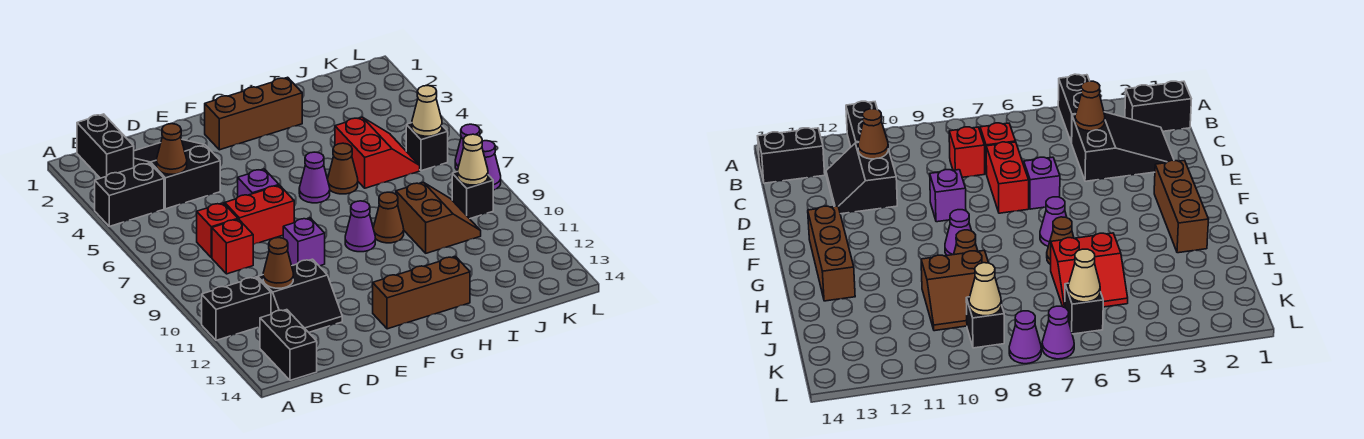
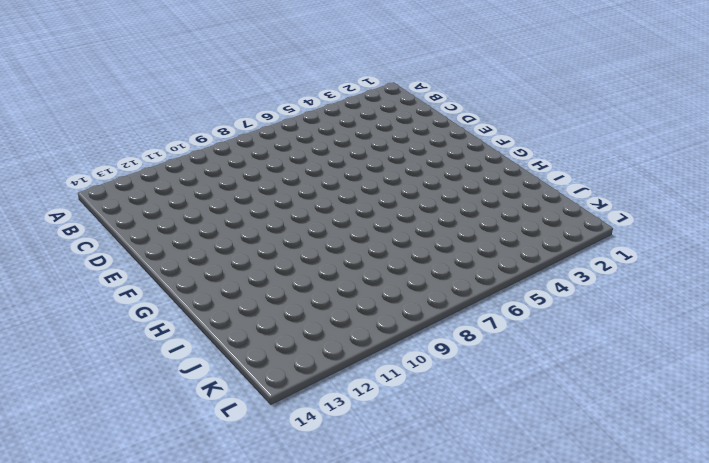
none -> black 1x2 brick [95,163,164,226]
none -> black 1x2 brick [202,277,271,340]
none -> black 1x2 brick [77,114,134,178]

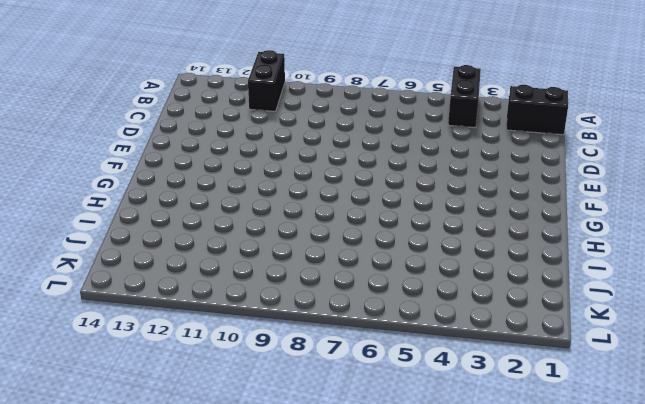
none -> black 1x2 brick [260,310,317,380]
none -> black 2x3 slope [134,140,220,209]
none -> red 1x1 brick [197,203,238,258]

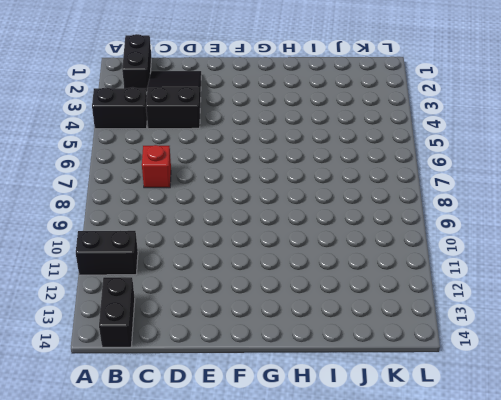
none -> red 1x1 brick [212,219,253,274]
none -> black 2x2 slope [258,259,342,332]
none -> red 1x2 brick [225,185,294,245]

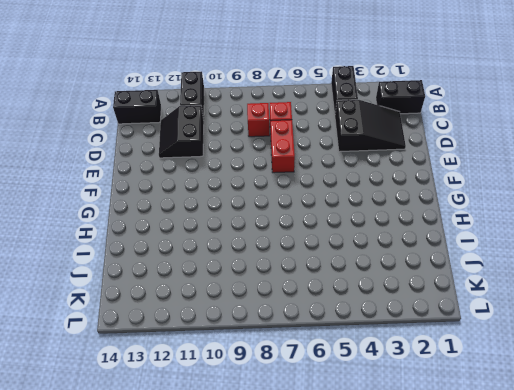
none -> purple 1x1 brick [238,169,279,197]
none -> purple 1x1 brick [283,218,325,266]
none -> brown 1x3 brick [205,77,302,150]

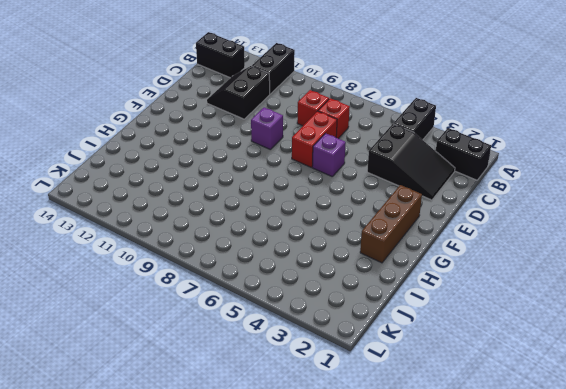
none -> brown 1x3 brick [373,257,470,329]
none -> purple 1x1 cone [299,152,330,203]
none -> purple 1x1 cone [345,201,375,252]

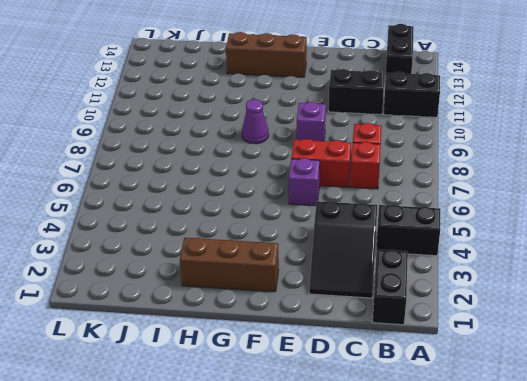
none -> purple 1x1 cone [299,152,330,203]
none -> brown 1x1 cone [328,143,358,194]
none -> brown 1x1 cone [373,192,404,243]

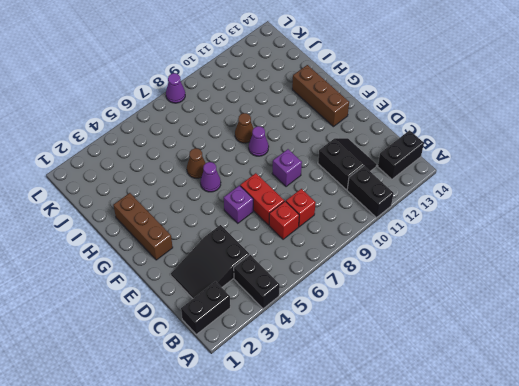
none -> red 2x2 slope [335,117,420,188]
none -> brown 2x2 slope [396,182,481,253]
none -> black 1x1 brick [406,123,448,171]

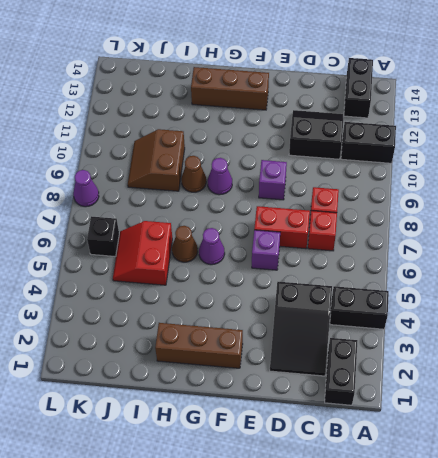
none -> black 1x1 brick [452,172,493,219]
none -> purple 1x1 cone [455,124,480,171]
none -> brown 1x1 cone [156,124,187,174]

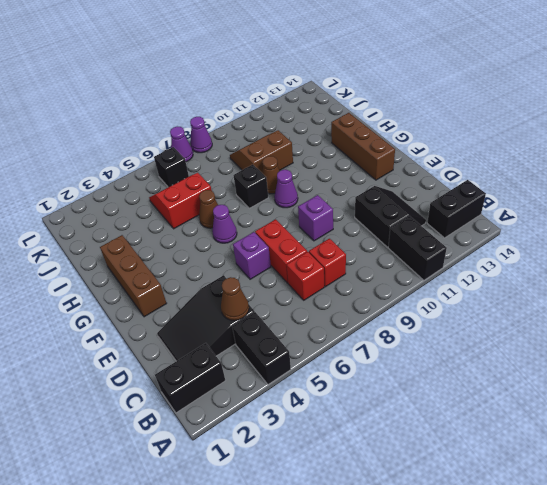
black 1x1 brick [233,165,268,208] -> black 1x1 brick moved to [452,172,493,219]
none -> brown 1x1 cone [263,238,293,288]
none -> tan 1x1 cone [412,86,442,136]
none -> tan 1x1 cone [458,134,488,185]

